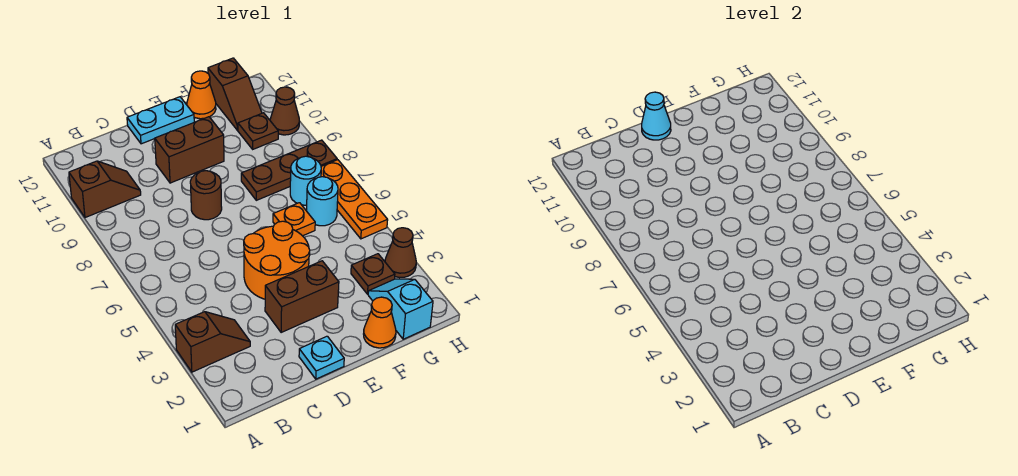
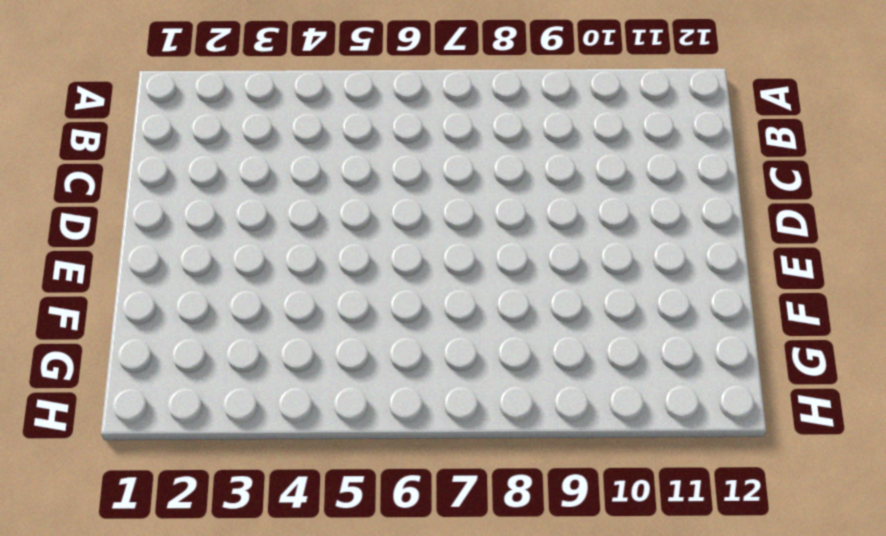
none -> brown 1x2 slope [175,312,250,372]
none -> brown 1x2 slope [69,161,141,218]
none -> cyan 1x1 plate [299,336,344,379]

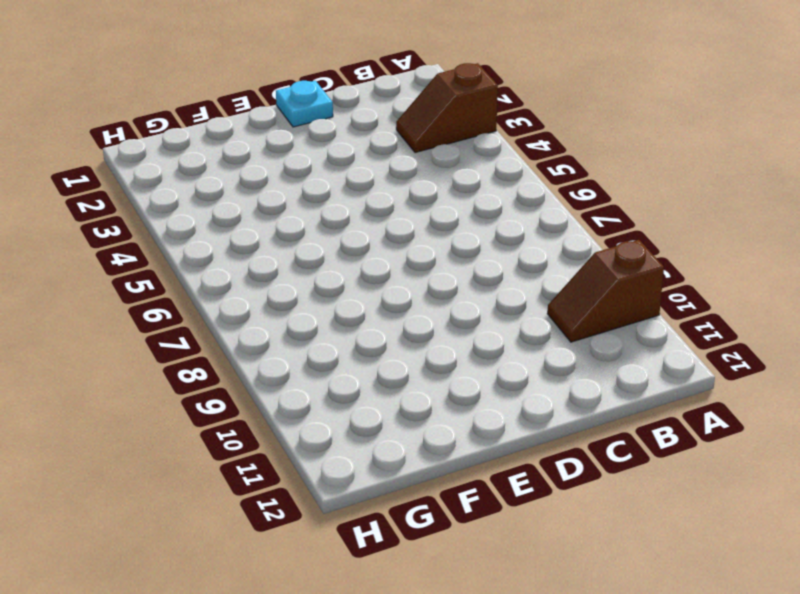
none -> brown 1x2 brick [265,261,339,333]
none -> orange 2x2 round brick [244,221,310,299]
none -> brown 1x1 round brick [190,171,222,220]

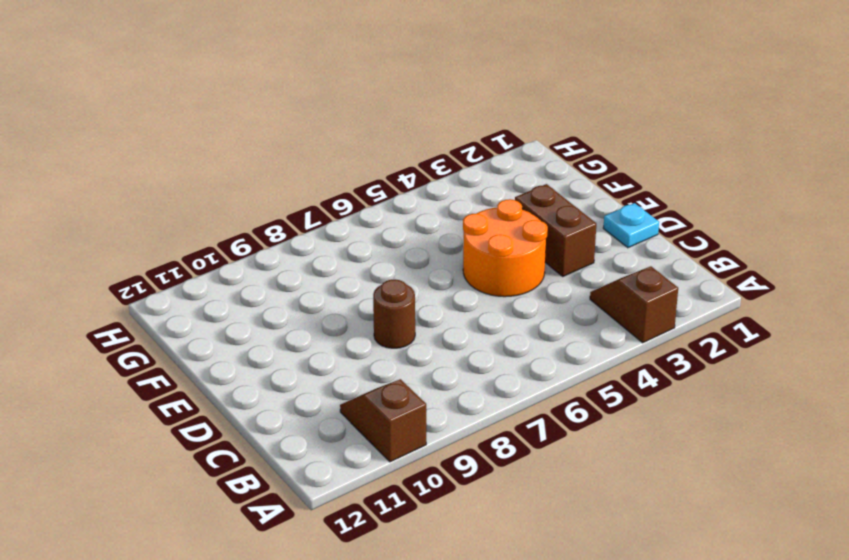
none -> brown 1x2 brick [155,117,224,183]
none -> cyan 1x2 plate [127,97,194,144]
none -> orange 1x1 cone [364,297,396,348]

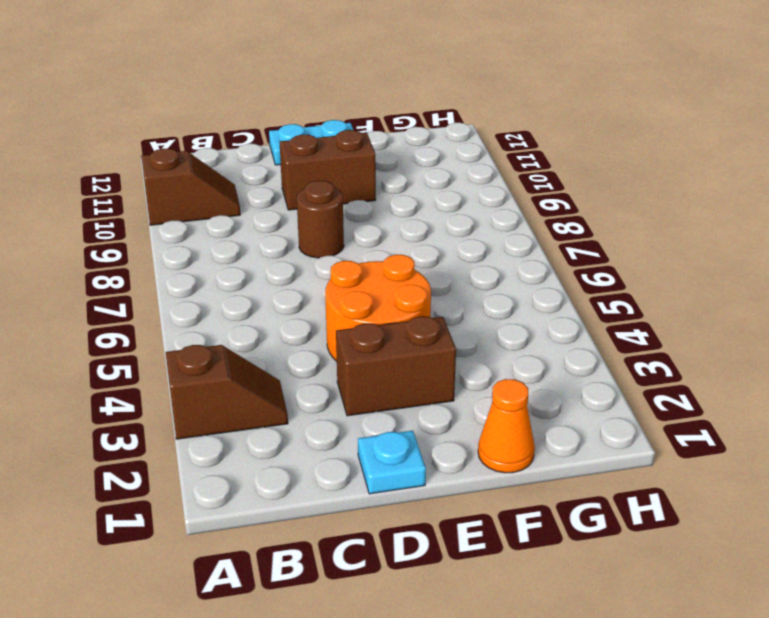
none -> orange 1x1 plate [273,203,315,236]
none -> brown 1x3 plate [241,140,337,200]
none -> orange 1x1 cone [187,71,216,119]

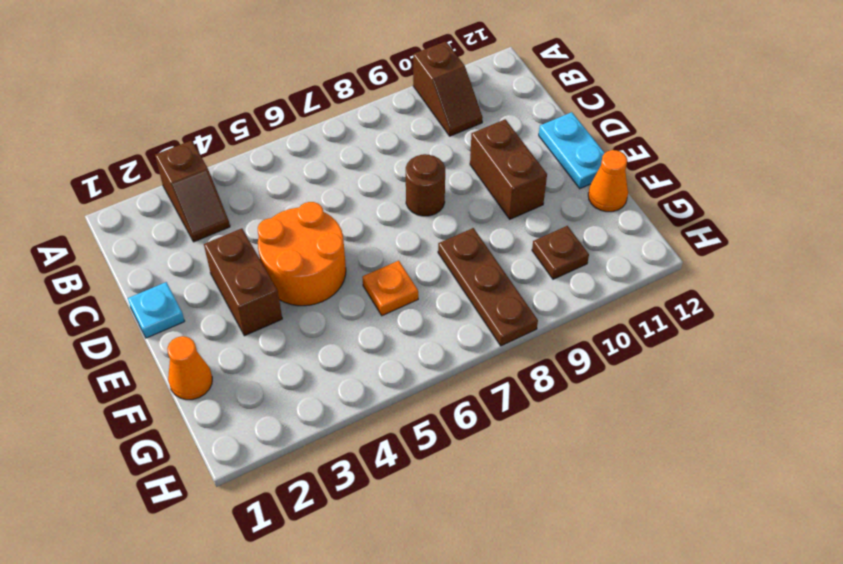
none -> cyan 1x2 slope [368,279,433,339]
none -> brown 1x1 plate [351,254,395,294]
none -> cyan 1x1 round brick [307,177,338,226]

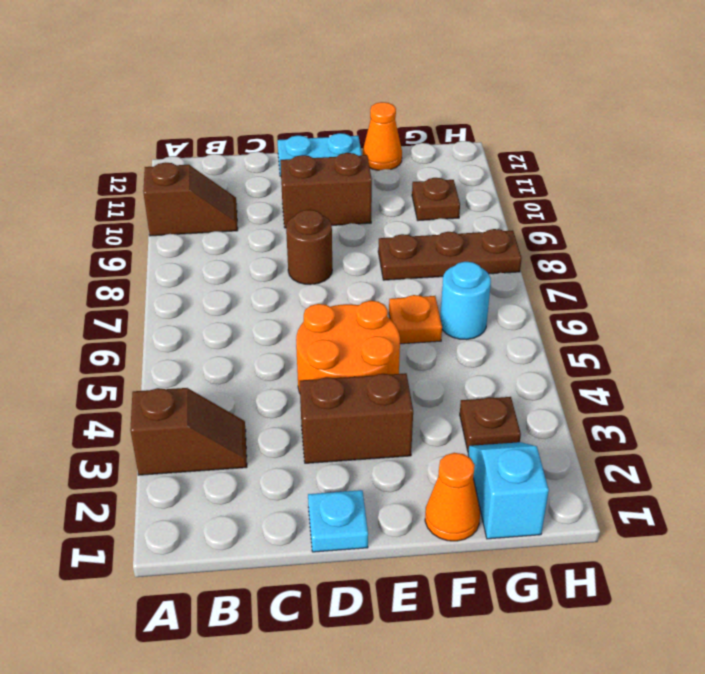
none -> cyan 1x1 round brick [290,156,321,205]
none -> brown 1x2 slope [208,58,262,130]
none -> brown 1x1 cone [385,228,416,278]

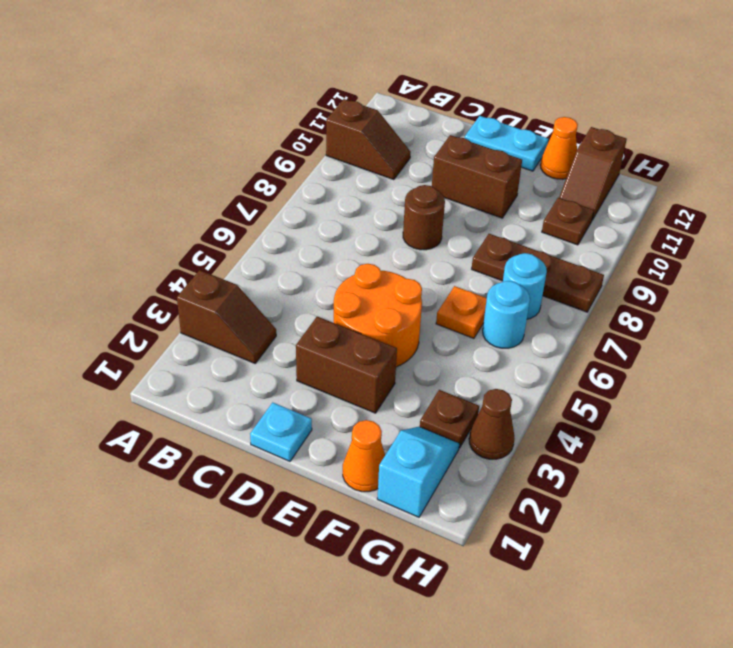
none -> orange 1x3 plate [321,160,388,239]
none -> brown 1x1 cone [270,87,299,135]
none -> cyan 1x1 cone [642,92,671,140]

